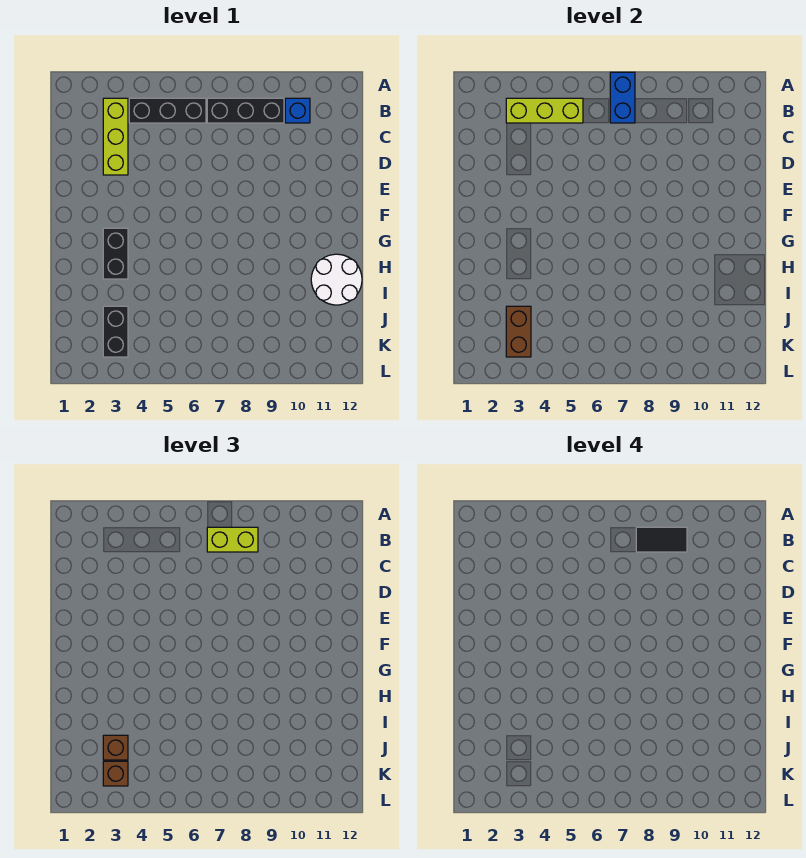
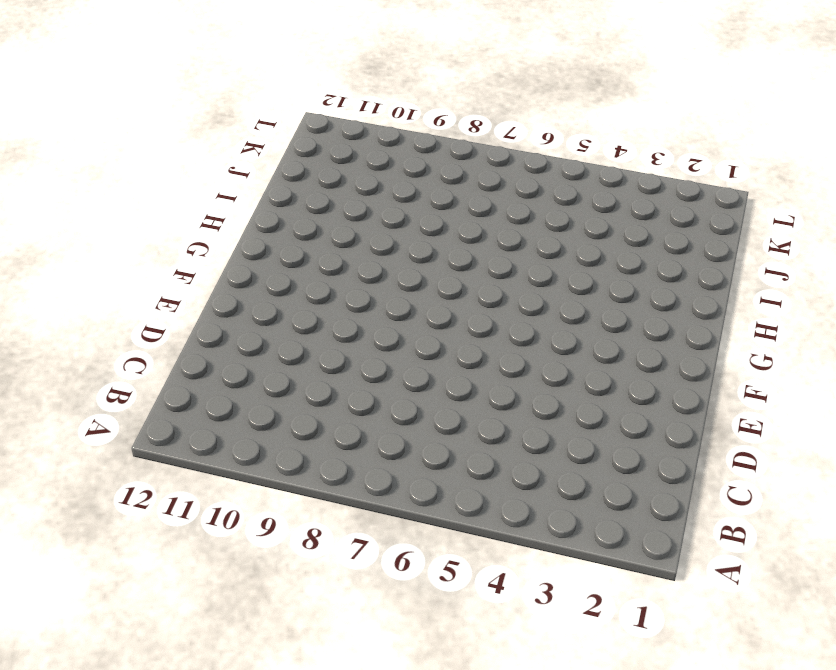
none -> lime 1x3 brick [103,98,128,175]
none -> black 1x3 brick [129,98,206,123]
none -> black 1x3 brick [207,98,284,123]

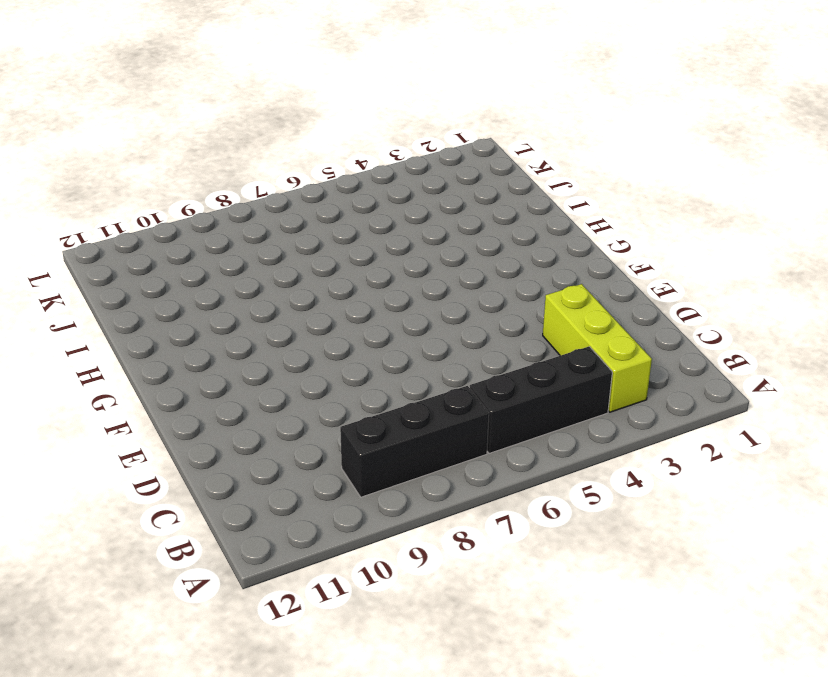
none -> blue 1x1 brick [285,98,310,123]
none -> black 1x2 brick [103,228,128,279]
none -> white 2x2 round brick [311,254,362,305]

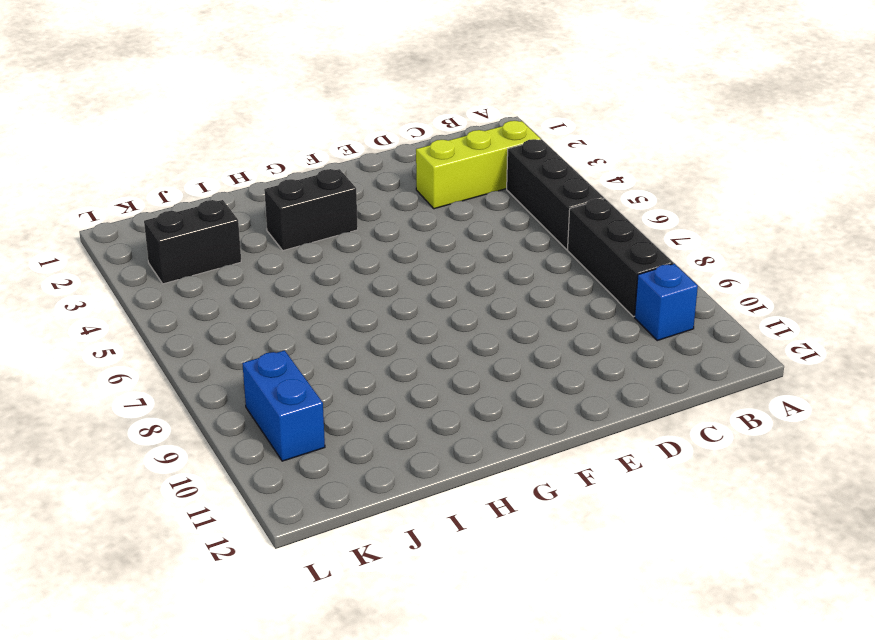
blue 1x2 brick [242,350,325,461] -> blue 1x2 brick turned to [610,72,635,123]
none -> white 2x2 round brick [311,254,362,305]
none -> lime 1x3 brick [506,98,583,123]
none -> brown 1x2 brick [506,306,531,357]

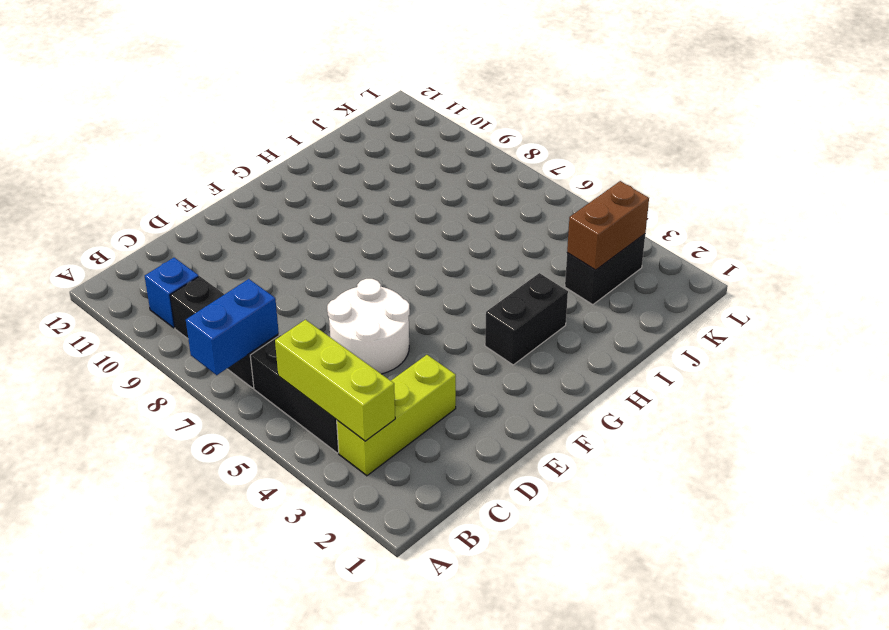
white 2x2 round brick [327,279,410,374] -> white 2x2 round brick moved to [311,254,362,305]
none -> lime 1x2 brick [207,527,258,552]
none -> brown 1x1 brick [103,735,128,760]
none -> brown 1x1 brick [103,761,128,786]

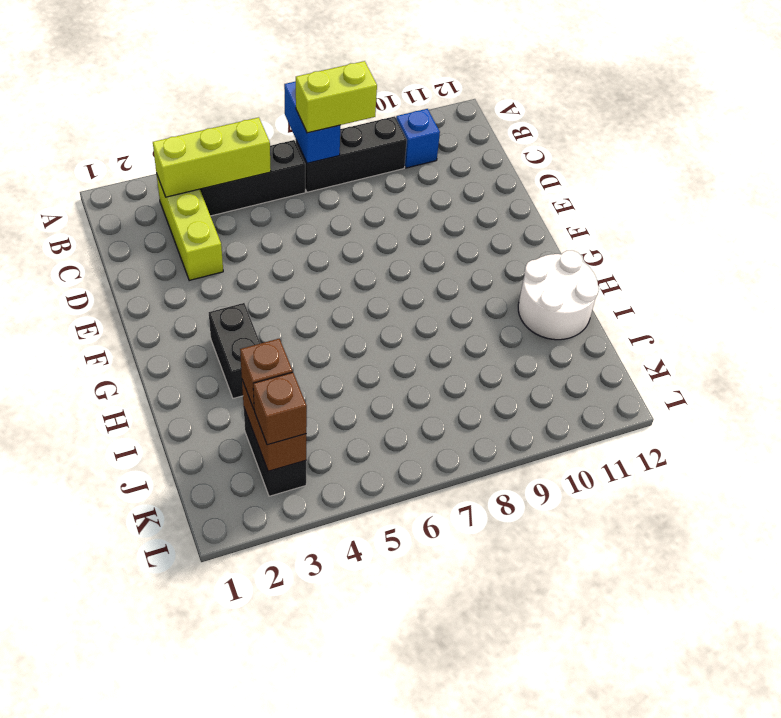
none -> black 1x2 tile [636,527,687,552]

